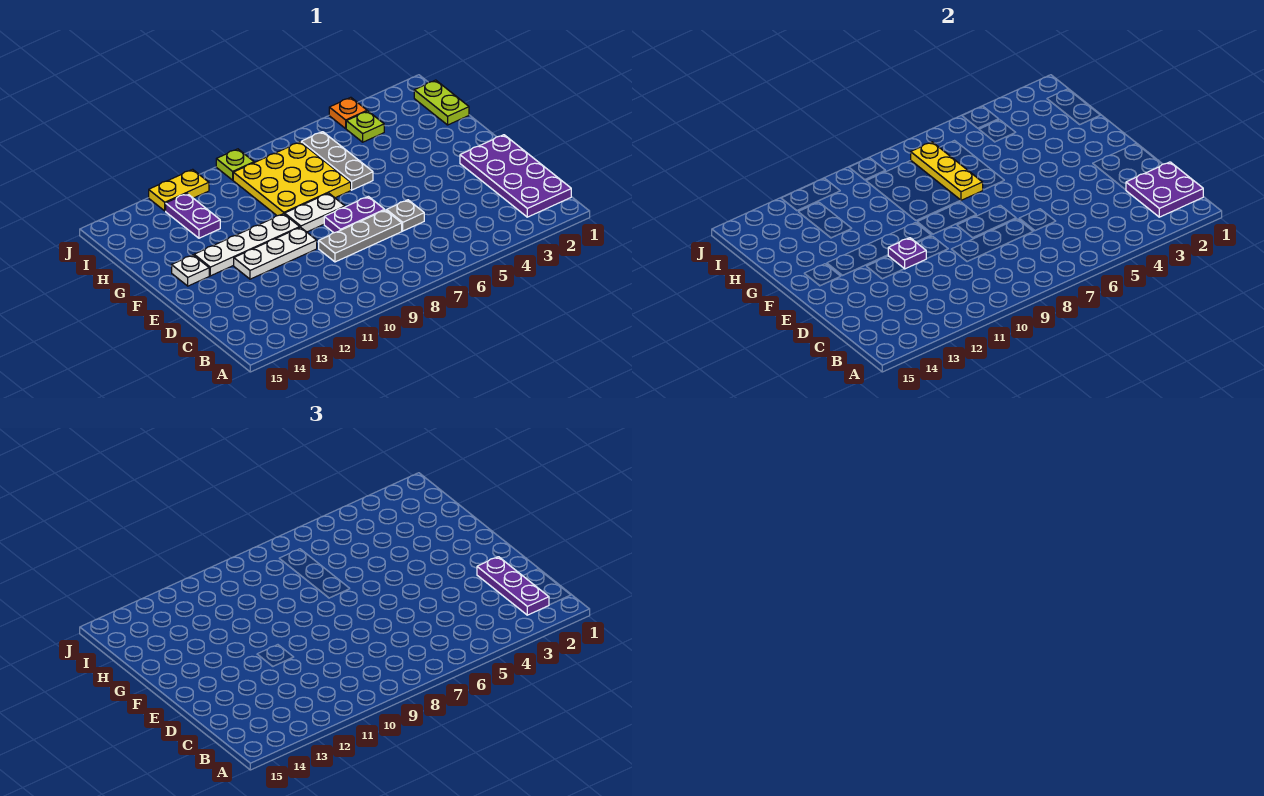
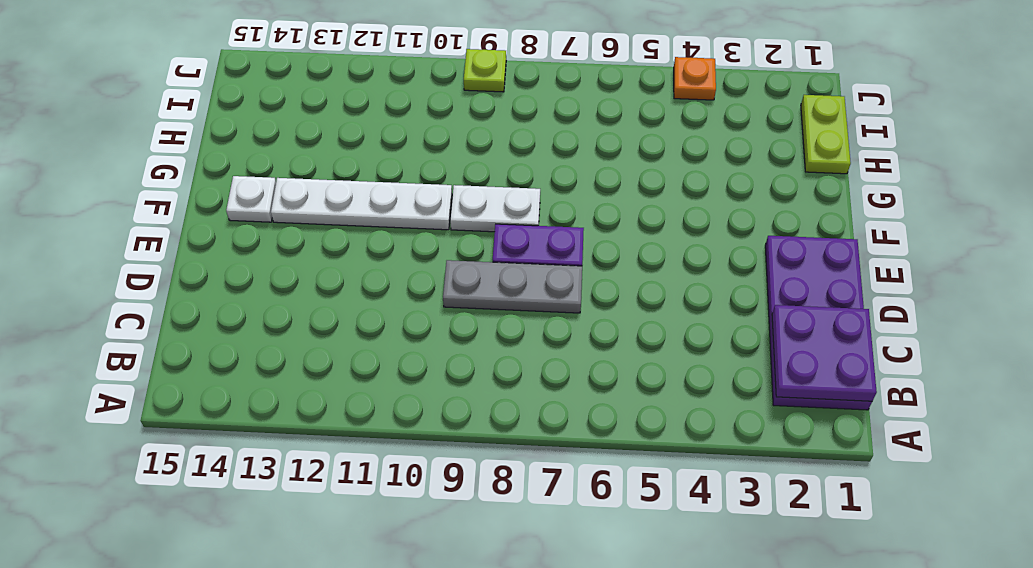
none -> grey 1x1 plate [387,200,424,231]
none -> white 1x3 plate [234,227,317,279]
none -> grey 1x3 plate [301,132,373,190]

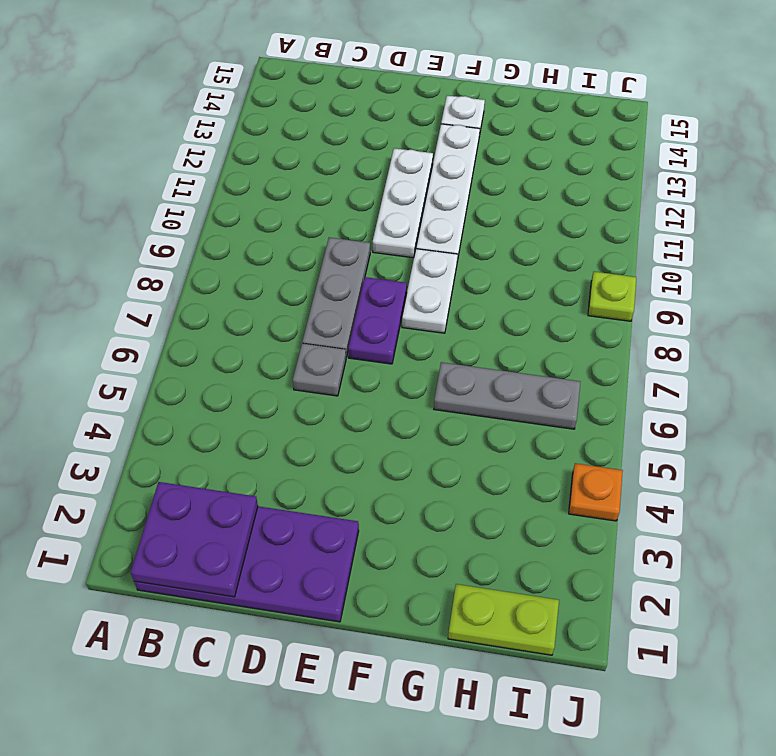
none -> yellow 3x3 plate [233,142,351,216]
none -> purple 1x2 plate [166,194,220,238]
none -> lime 1x1 plate [346,111,384,142]

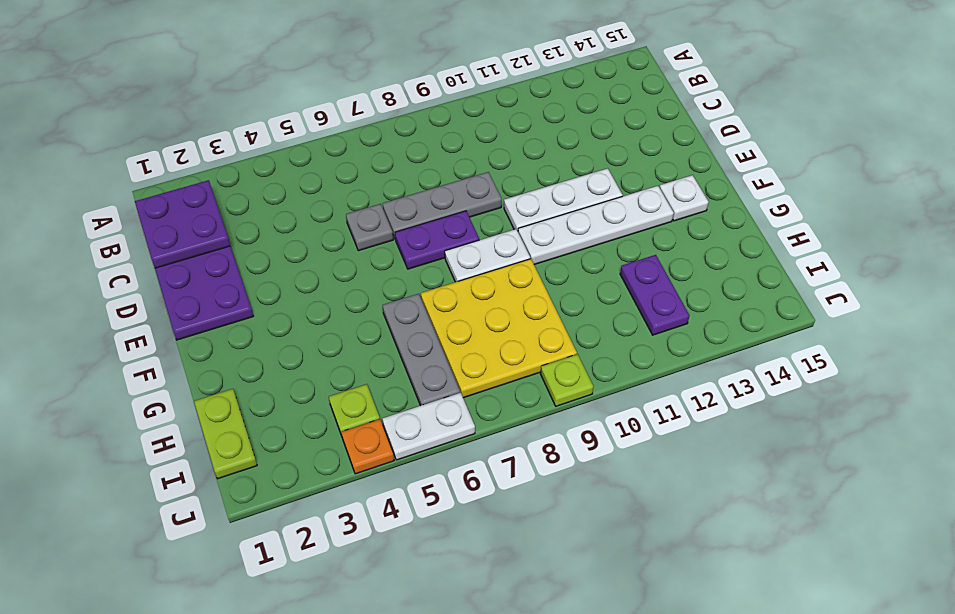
white 1x2 plate [382,393,475,460] -> none
none -> yellow 1x2 plate [149,169,209,211]
none -> purple 1x1 plate [888,238,926,269]
none -> yellow 1x3 plate [911,142,983,200]

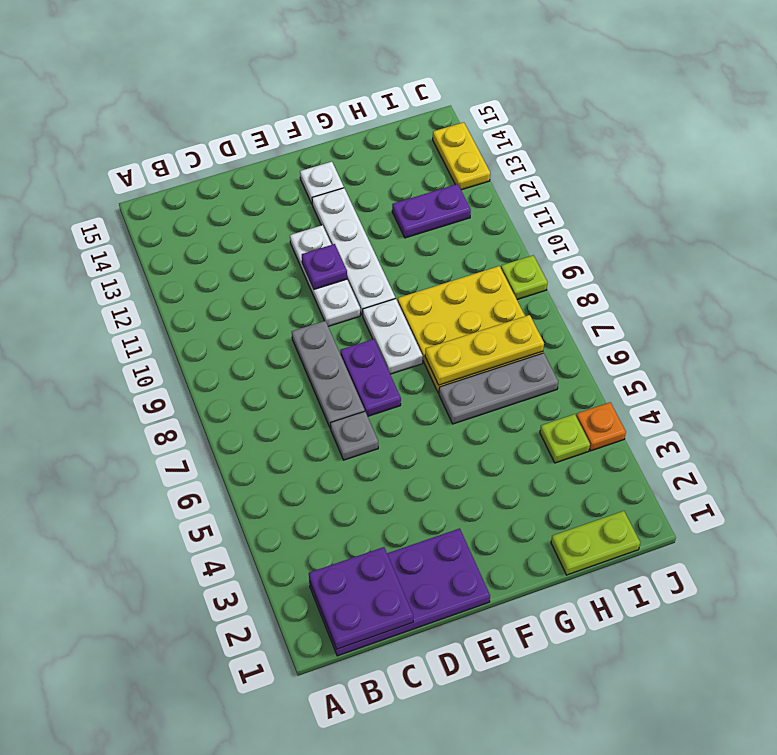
yellow 1x2 plate [433,122,490,190] -> yellow 1x2 plate moved to [149,169,209,211]
none -> purple 1x3 plate [477,557,549,615]

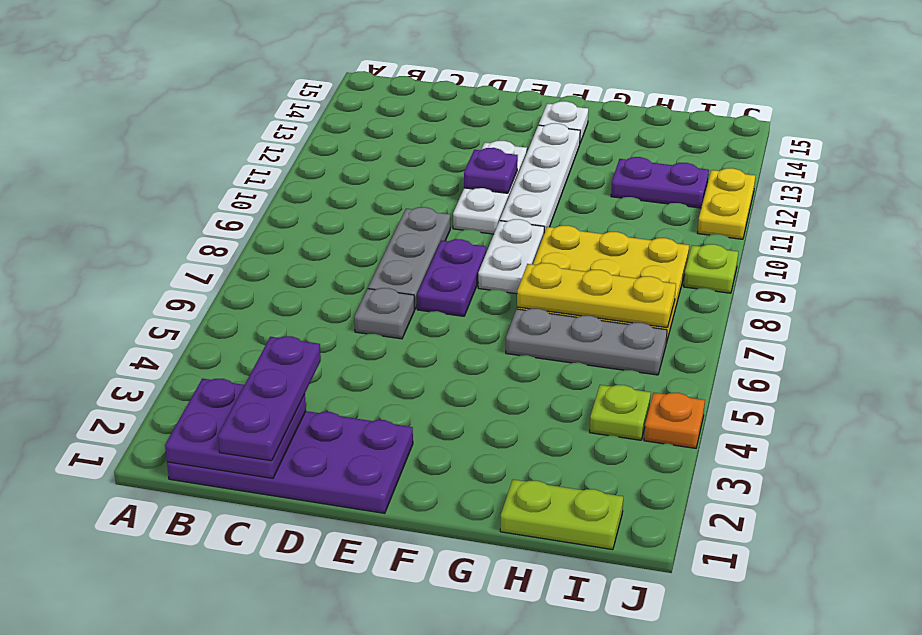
purple 1x3 plate [218,336,321,461] -> purple 1x3 plate turned to [477,557,549,615]

